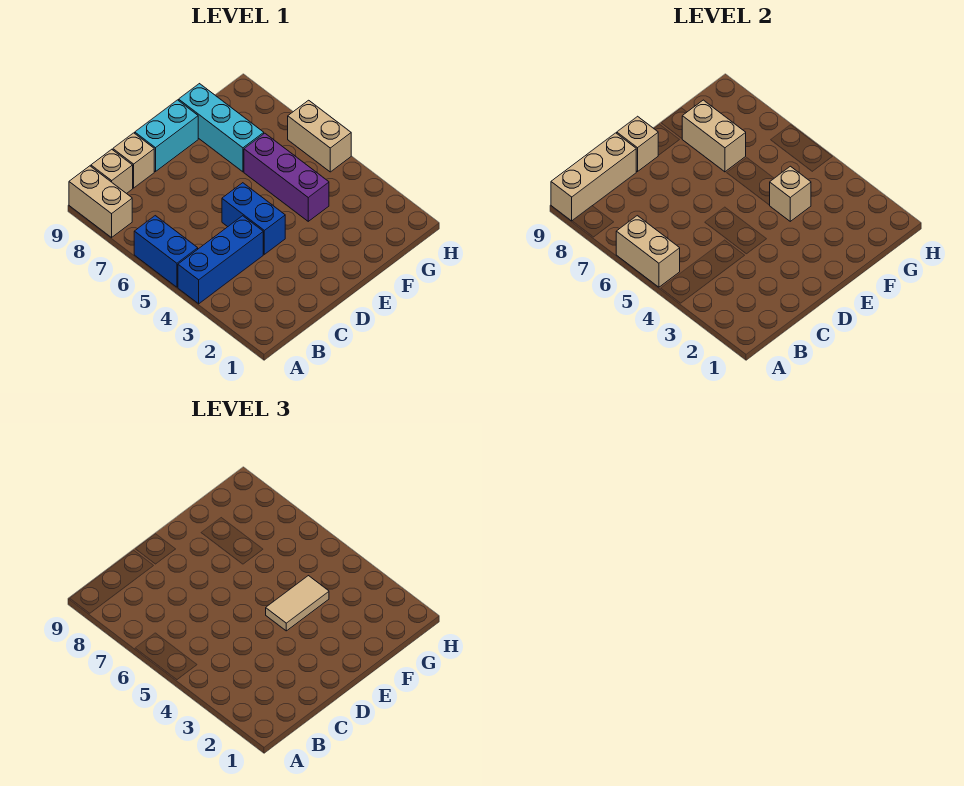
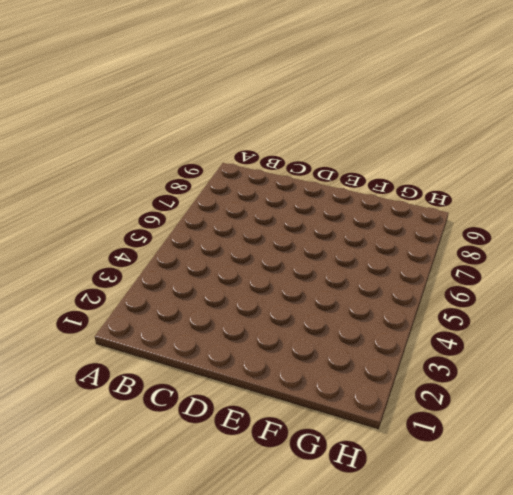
none -> blue 1x3 brick [178,216,263,304]
none -> blue 1x2 brick [134,216,198,287]
none -> tan 1x2 brick [69,166,132,237]

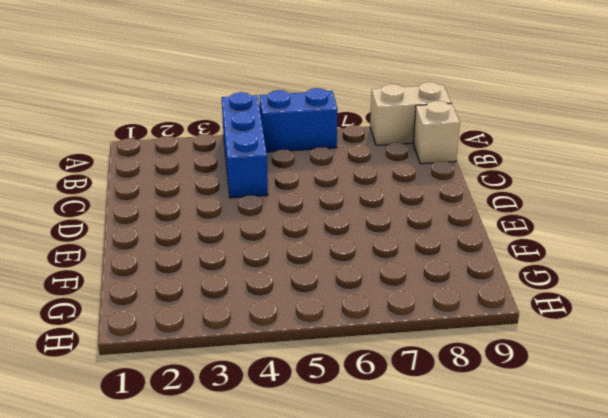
none -> tan 1x1 brick [113,133,154,188]
none -> blue 1x2 brick [222,183,285,254]
none -> cyan 1x2 brick [135,100,198,172]

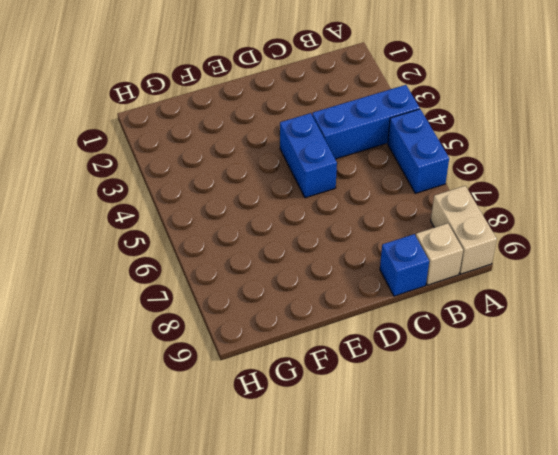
blue 1x1 brick [380,234,429,296] -> tan 1x1 brick [113,133,154,188]
none -> cyan 1x2 brick [135,100,198,172]
none -> purple 1x3 brick [244,133,329,221]
none -> cyan 1x3 brick [179,84,264,172]

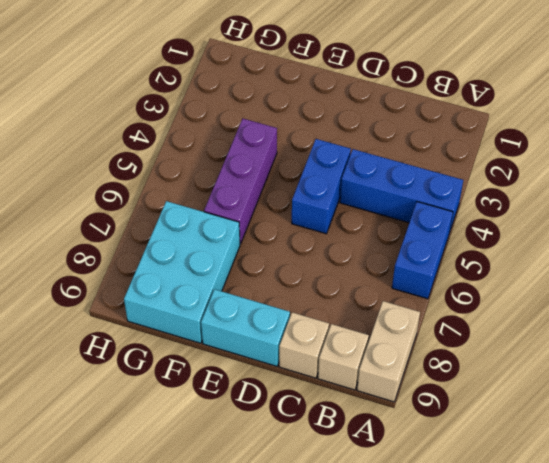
cyan 2x3 brick [124,201,240,343] -> cyan 1x3 brick [179,84,264,172]
none -> tan 1x2 brick [288,100,351,172]
none -> tan 1x2 brick [616,216,680,287]
none -> tan 1x3 brick [551,133,636,221]

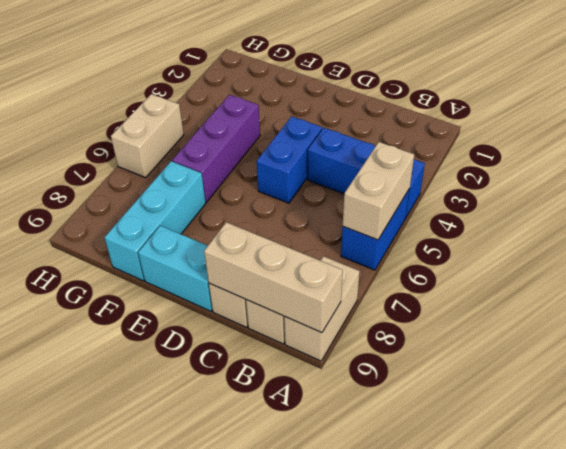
none -> tan 1x1 brick [617,116,658,172]
none -> tan 1x1 brick [770,166,811,221]
none -> tan 1x2 brick [682,100,746,172]

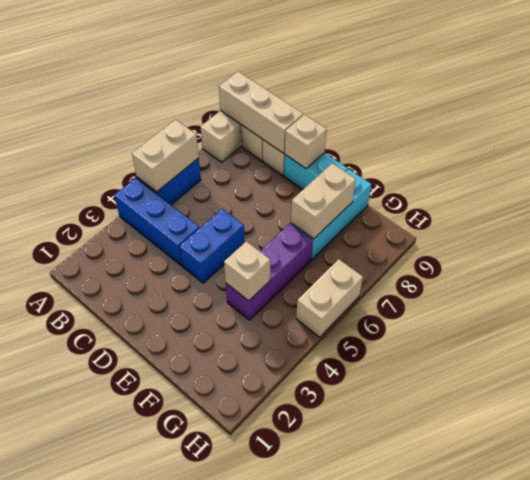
none -> tan 1x2 tile [266,576,329,631]

